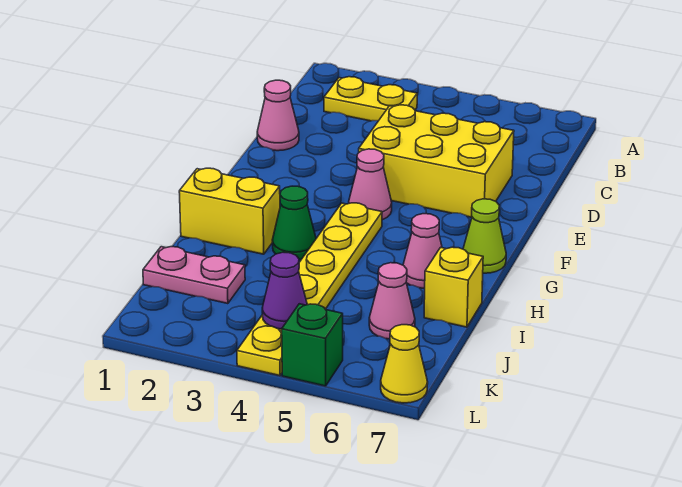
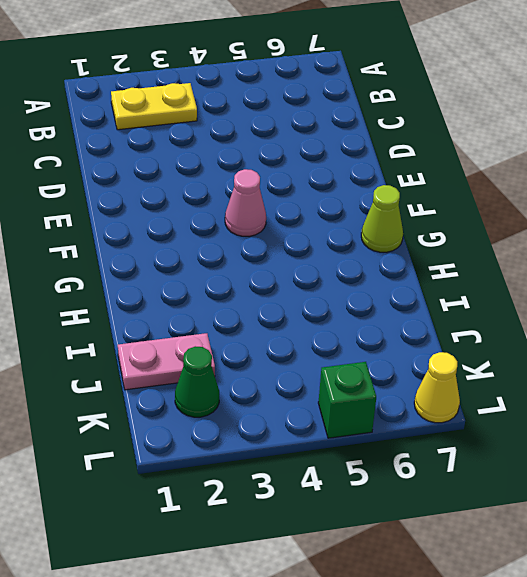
green 1x1 cone [175,346,219,417] -> green 1x1 cone moved to [272,186,316,260]
none -> pink 1x1 cone [257,80,299,151]
none -> yellow 2x3 brick [359,105,514,217]
none -> yellow 1x6 plate [237,203,382,376]

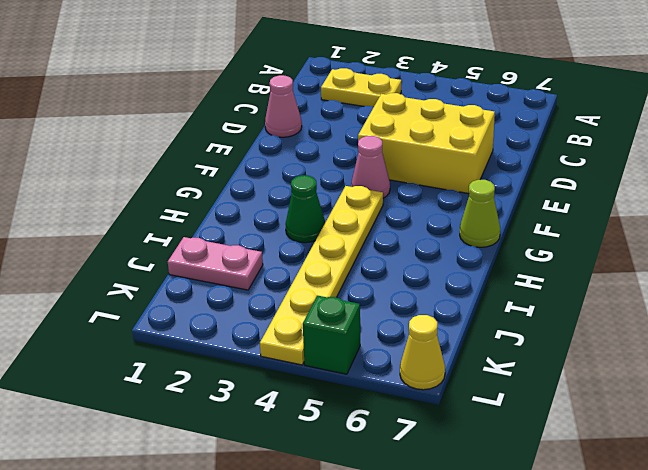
none -> yellow 1x2 brick [179,168,280,254]
none -> pink 1x1 cone [403,214,442,288]
none -> yellow 1x1 brick [424,247,483,327]

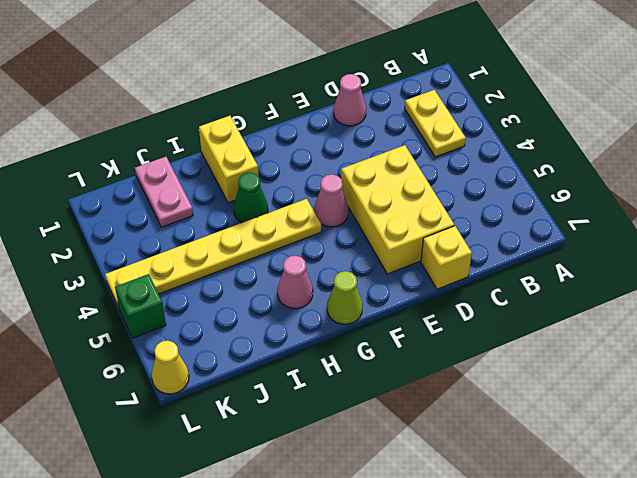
yellow 1x1 brick [421,226,472,289] -> yellow 1x1 brick moved to [424,247,483,327]
none -> pink 1x1 cone [369,263,415,339]
none -> purple 1x1 cone [262,252,307,329]

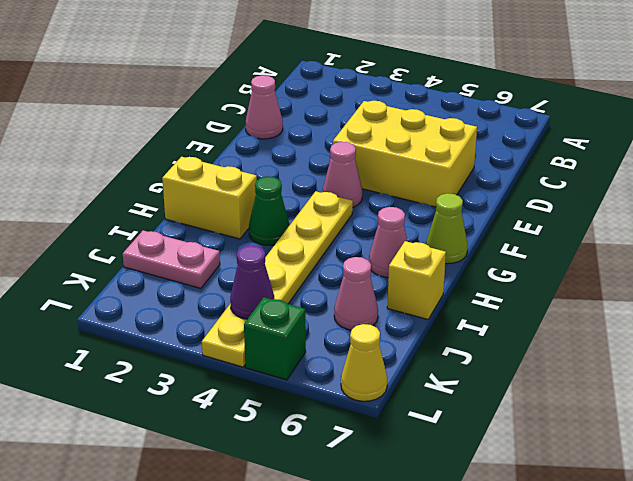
none -> yellow 1x2 plate [324,77,417,121]

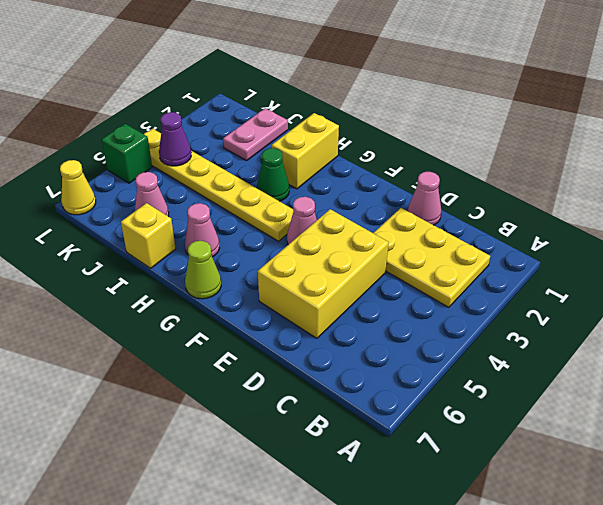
yellow 2x3 plate [374,208,490,307] -> yellow 1x2 plate [324,77,417,121]

